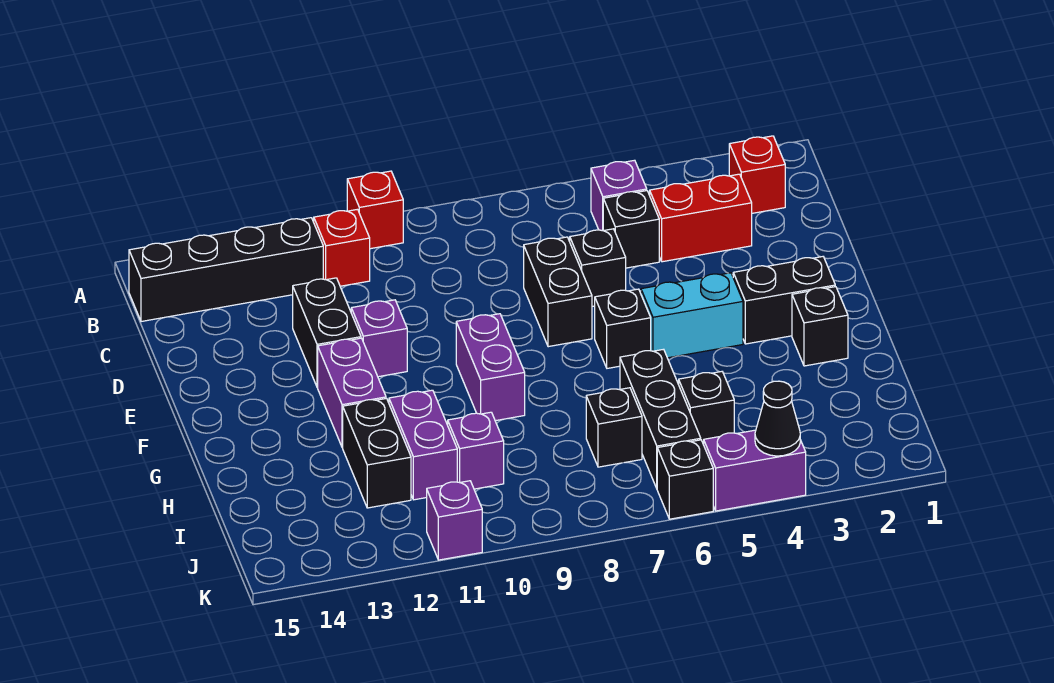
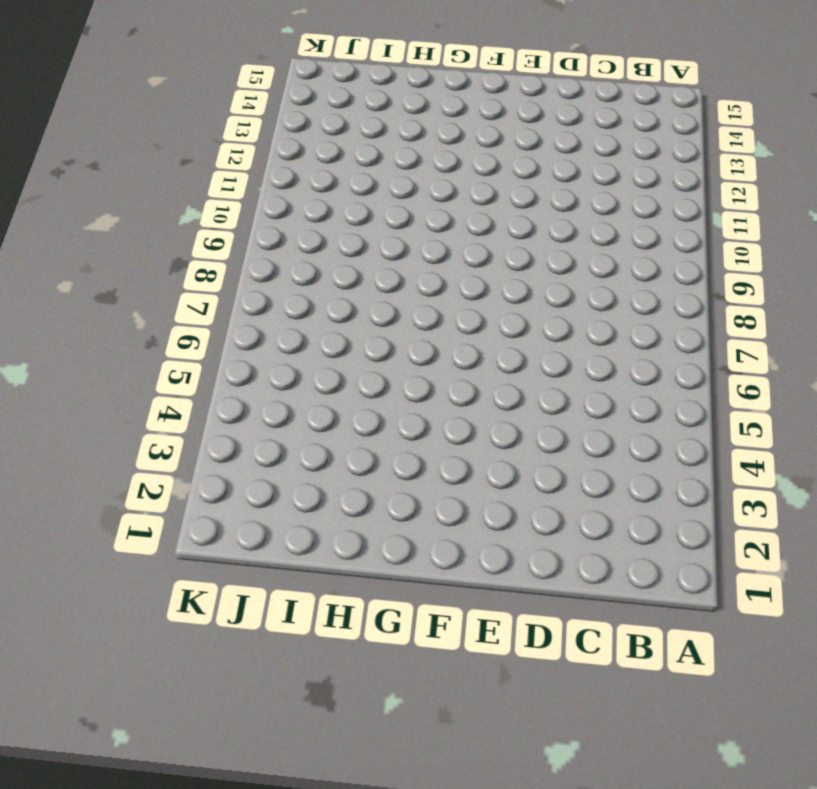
none -> red 1x1 brick [347,171,403,249]
none -> red 1x1 brick [729,136,785,213]
none -> purple 1x1 brick [591,160,647,231]

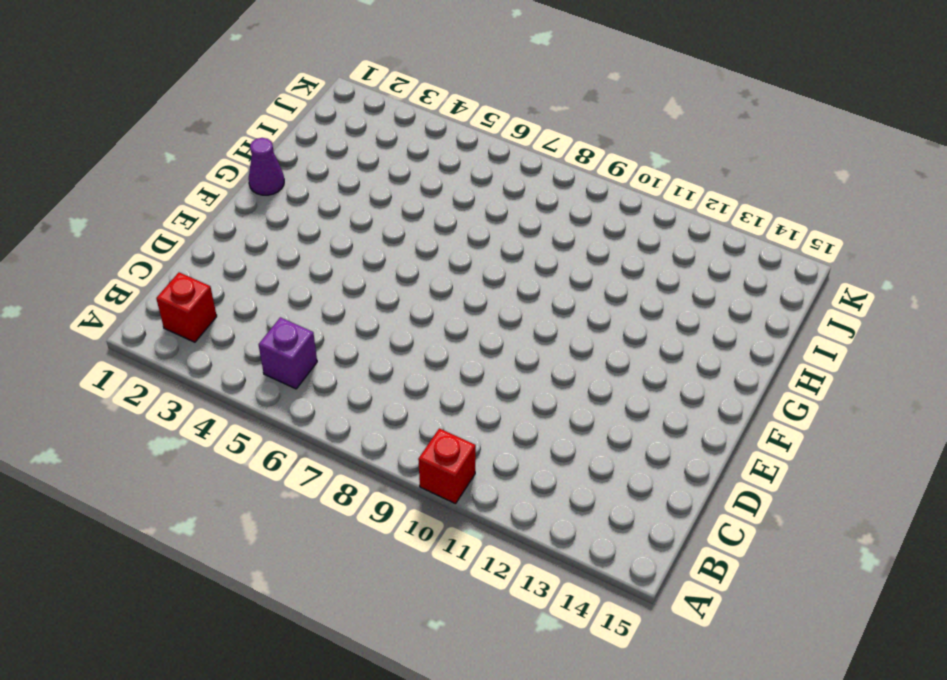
purple 1x1 cone [249,138,284,195] -> none
none -> red 1x1 brick [314,209,370,286]
none -> black 1x4 brick [129,218,323,322]
none -> red 1x2 brick [650,174,752,262]

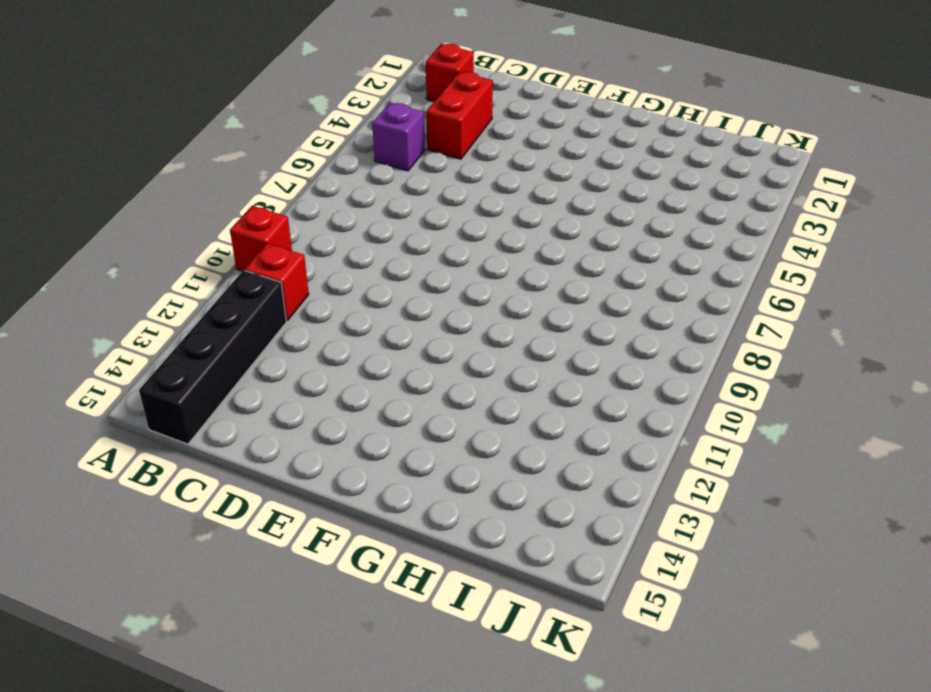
none -> black 1x1 brick [603,191,659,268]
none -> black 1x1 brick [570,229,626,306]
none -> black 1x2 brick [524,237,592,347]

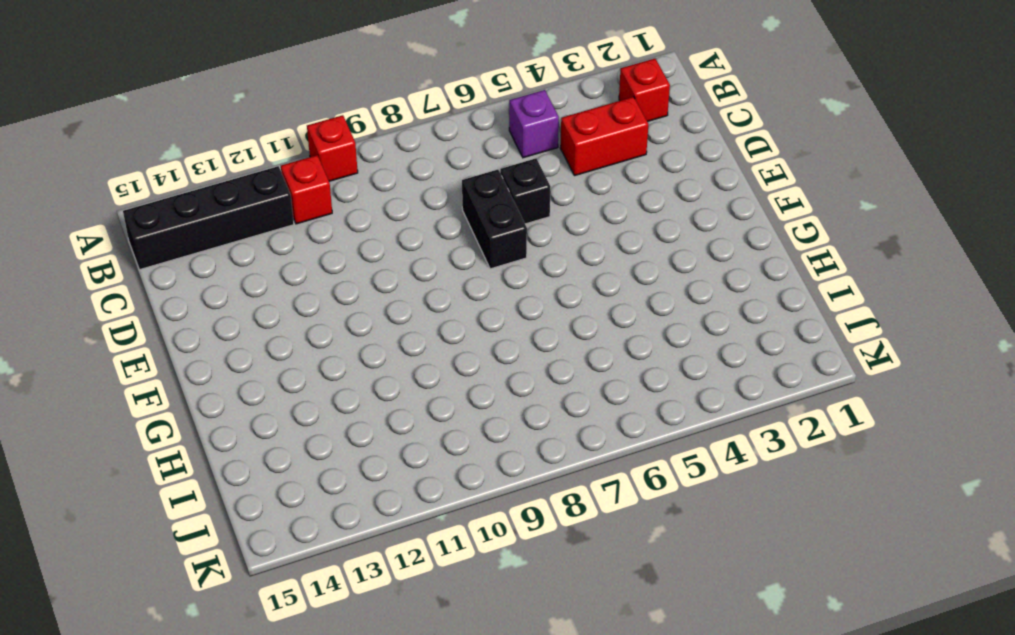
none -> black 1x1 brick [603,191,659,268]
none -> black 1x2 brick [293,278,361,387]
none -> purple 1x1 brick [351,300,407,377]

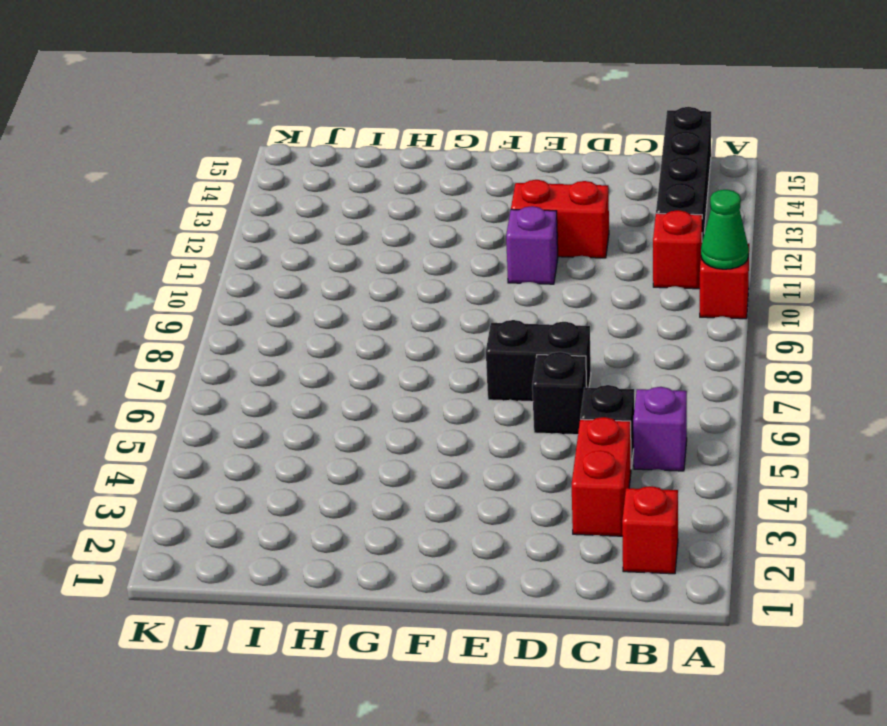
green 1x1 cone [701,190,749,269] -> none
red 1x2 brick [511,180,609,258] -> black 1x2 brick [293,278,361,387]
none -> black 1x2 brick [733,257,835,344]
none -> cyan 1x2 brick [641,273,743,358]
none -> black 1x1 brick [595,289,651,368]

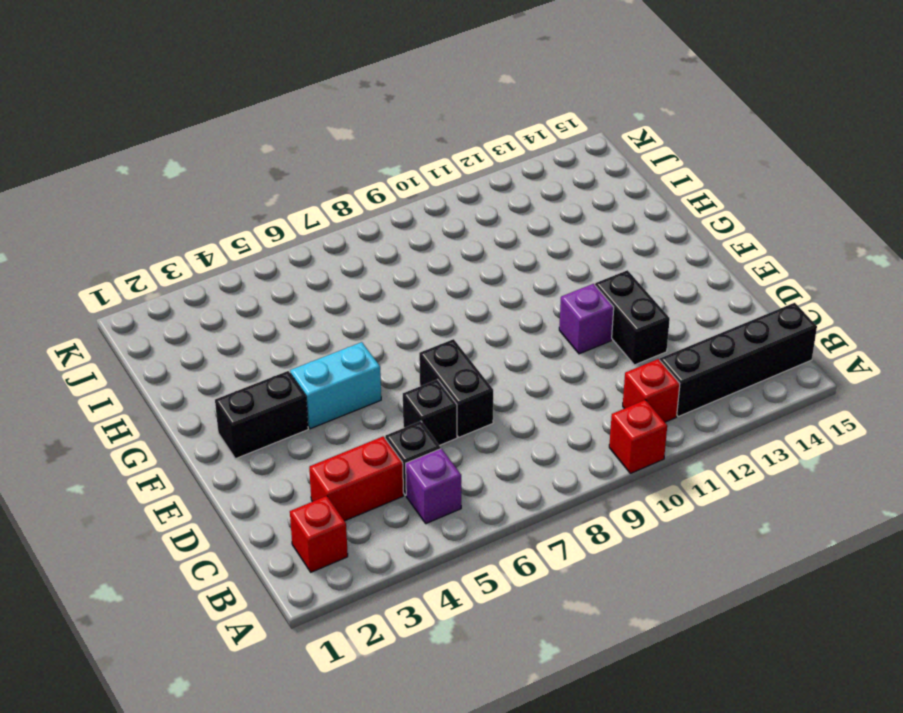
none -> black 1x1 brick [595,289,651,368]
none -> purple 1x2 brick [456,314,525,421]
none -> purple 1x2 brick [318,338,386,448]

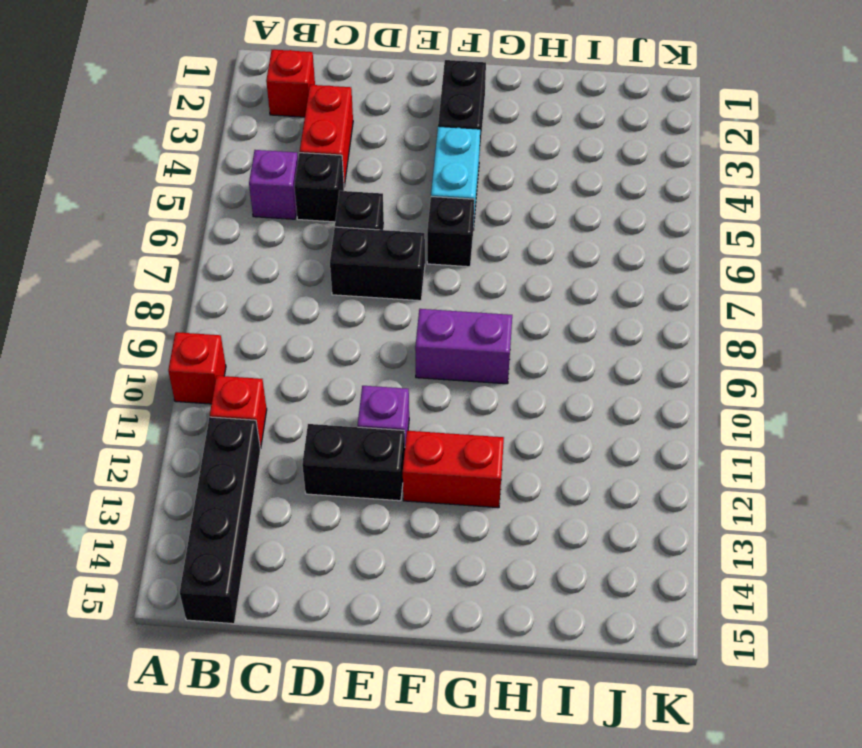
red 1x2 brick [403,431,504,508] -> purple 1x2 brick [318,338,386,448]
none -> black 1x1 brick [792,287,848,366]
none -> black 1x3 brick [620,349,701,488]
none -> purple 1x2 brick [389,390,457,500]

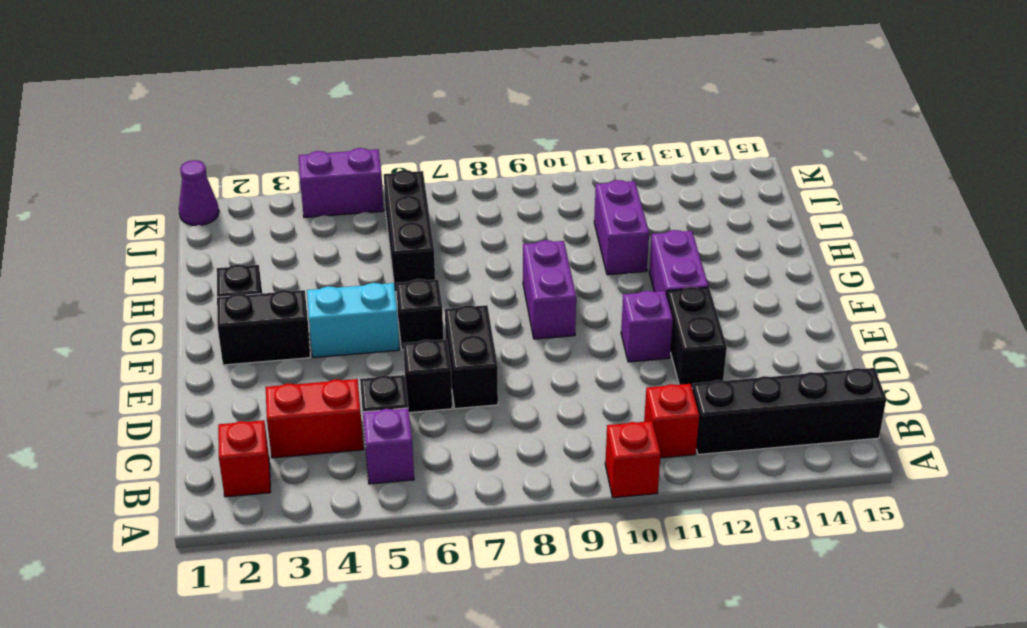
purple 1x1 cone [179,160,219,225] -> none
none -> black 1x2 brick [343,398,411,508]
none -> black 1x1 brick [679,372,734,445]
none -> black 1x1 brick [586,388,642,467]

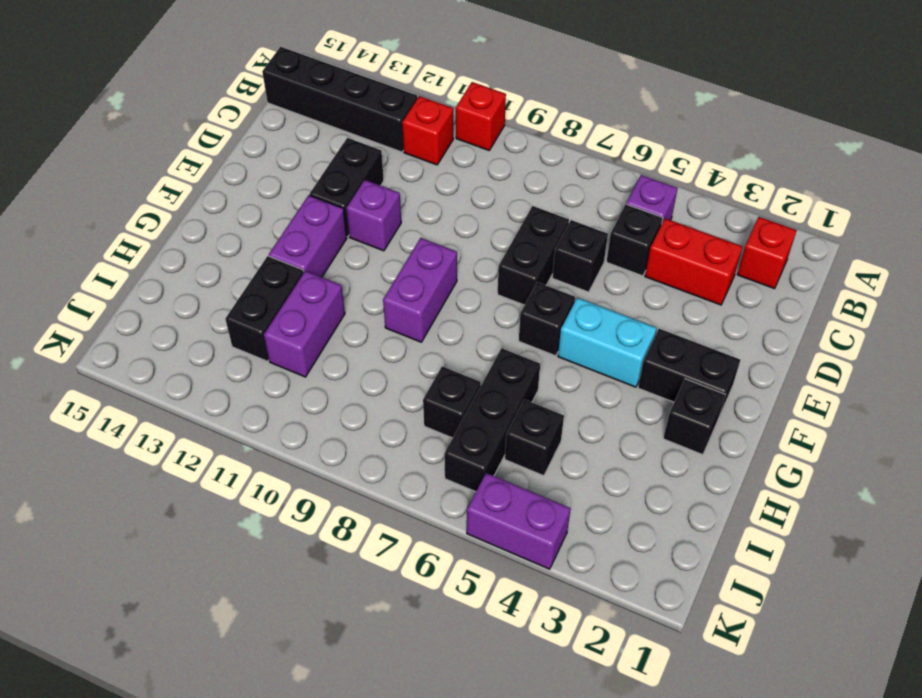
none -> purple 1x1 brick [448,412,504,489]
none -> black 1x1 brick [657,440,713,519]
none -> purple 1x1 brick [427,481,482,560]

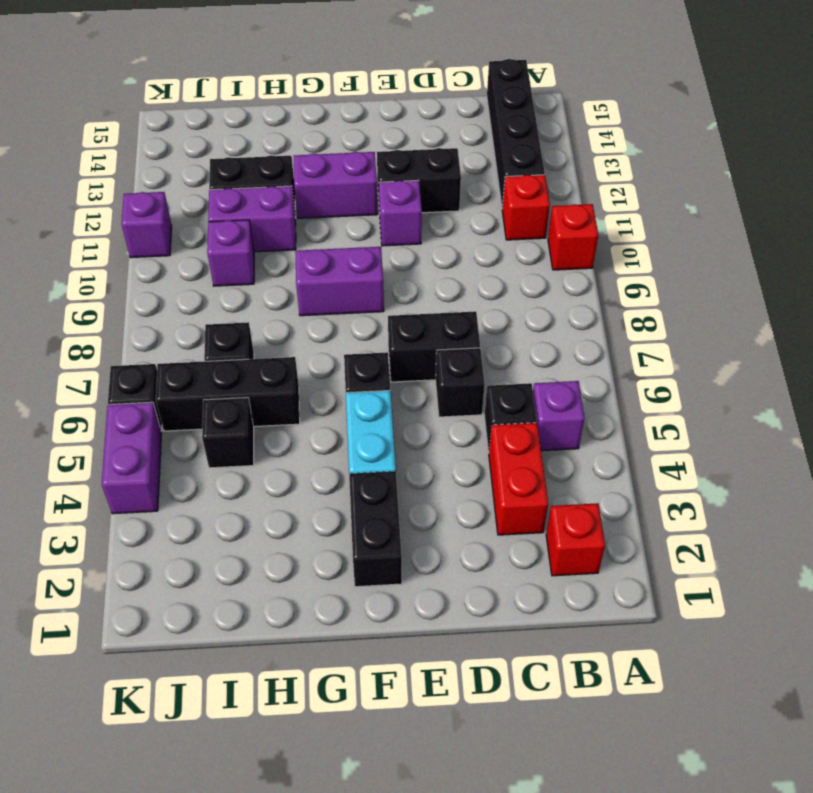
none -> black 1x1 brick [792,287,848,366]
none -> black 1x1 cone [755,381,800,456]

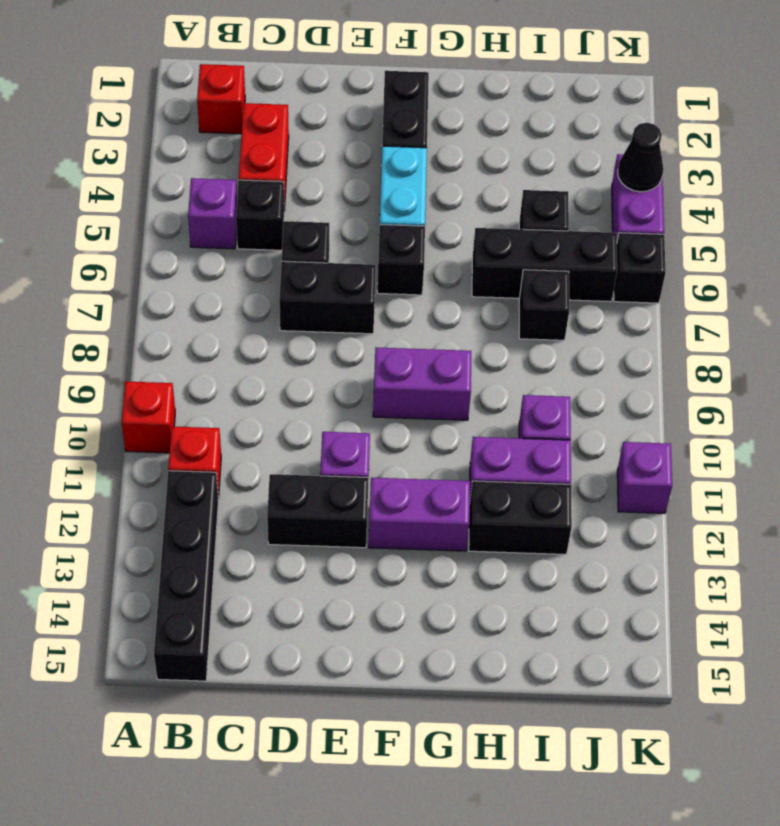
none -> black 1x1 brick [792,287,848,366]

